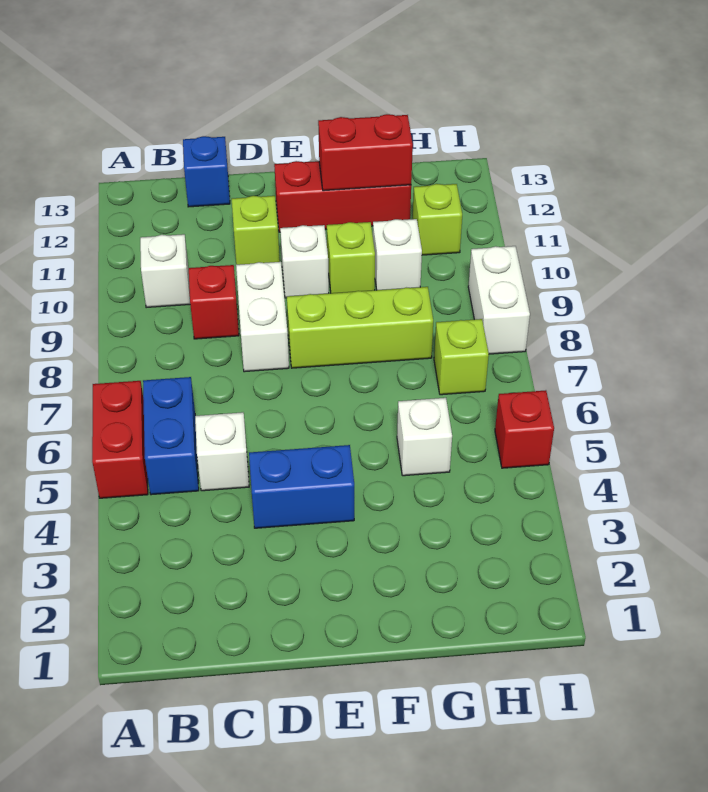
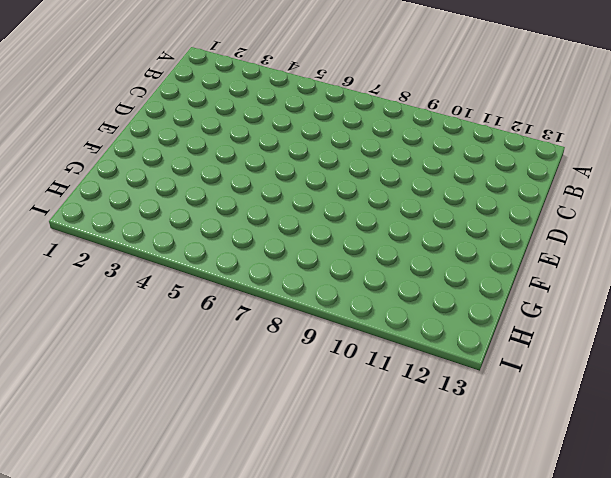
none -> red 1x2 brick [92,381,148,498]
none -> blue 1x2 brick [143,377,199,495]
none -> white 1x1 brick [140,234,190,308]

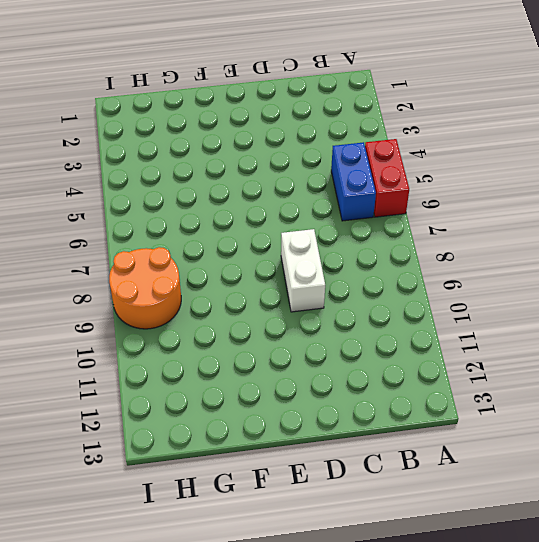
orange 2x2 round brick [109,247,181,329] -> white 1x2 brick [468,246,530,354]
none -> white 1x1 brick [140,234,190,308]
none -> white 1x1 brick [195,412,249,491]
none -> red 1x1 brick [189,265,239,339]

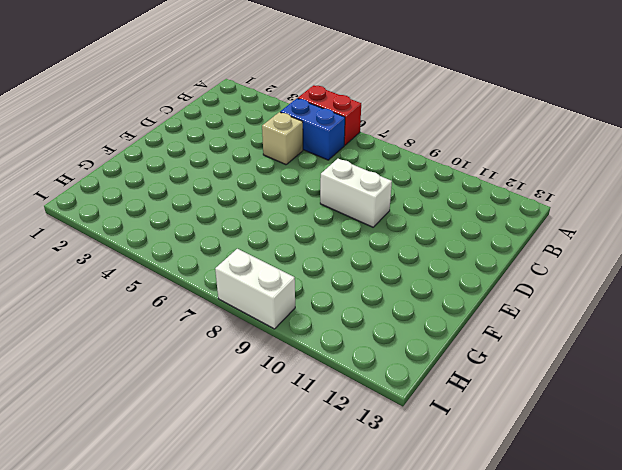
tan 1x1 brick [262,112,303,165] -> white 1x1 brick [195,412,249,491]
none -> white 1x1 brick [140,234,190,308]
none -> red 1x1 brick [189,265,239,339]
none -> blue 1x1 brick [183,136,230,207]

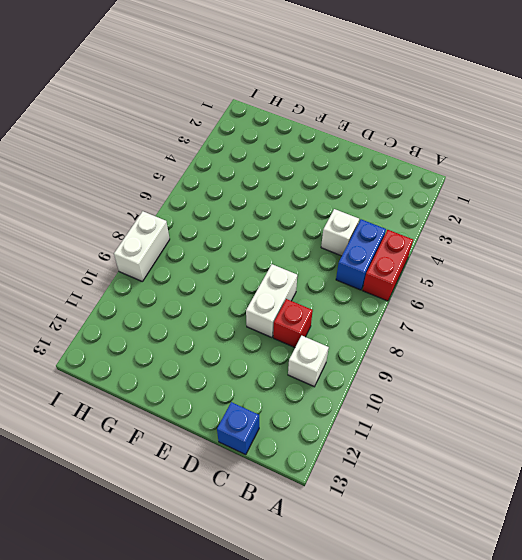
none -> blue 1x2 brick [249,445,354,528]
none -> lime 1x1 brick [232,196,280,265]
none -> lime 1x3 brick [287,287,433,368]

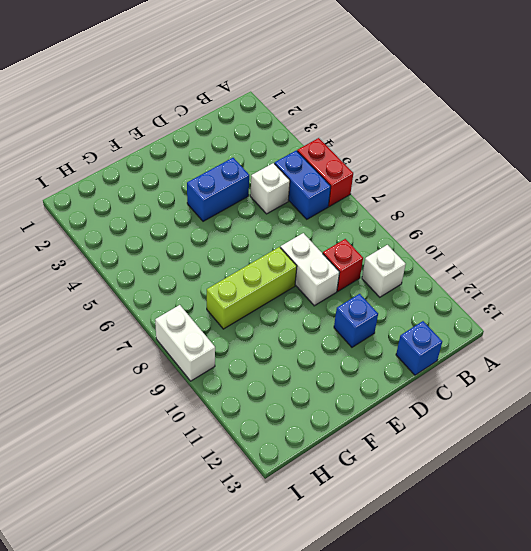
blue 1x1 brick [334,294,378,347] -> lime 1x1 brick [232,196,280,265]
none -> white 1x1 brick [280,225,329,298]
none -> red 1x3 brick [274,161,411,232]
none -> lime 1x1 brick [327,222,375,293]

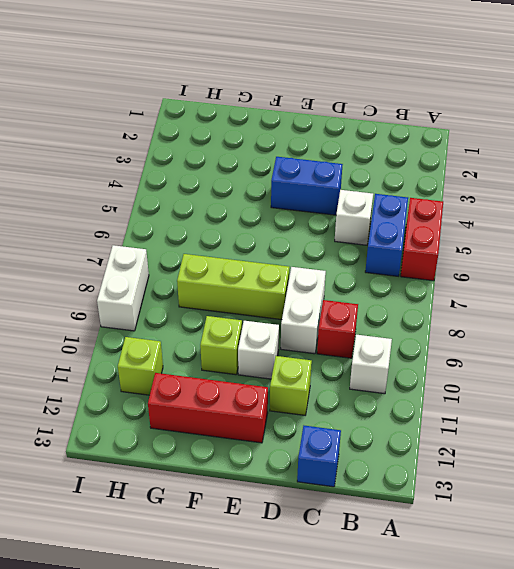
none -> white 1x1 brick [397,398,452,476]
none -> white 1x1 brick [373,219,422,290]
none -> lime 1x1 brick [434,319,489,395]

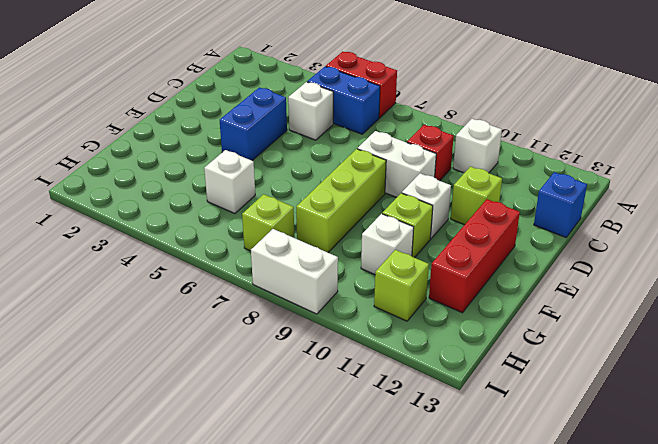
none -> red 1x1 brick [495,390,554,468]
none -> red 1x2 brick [318,114,413,191]

